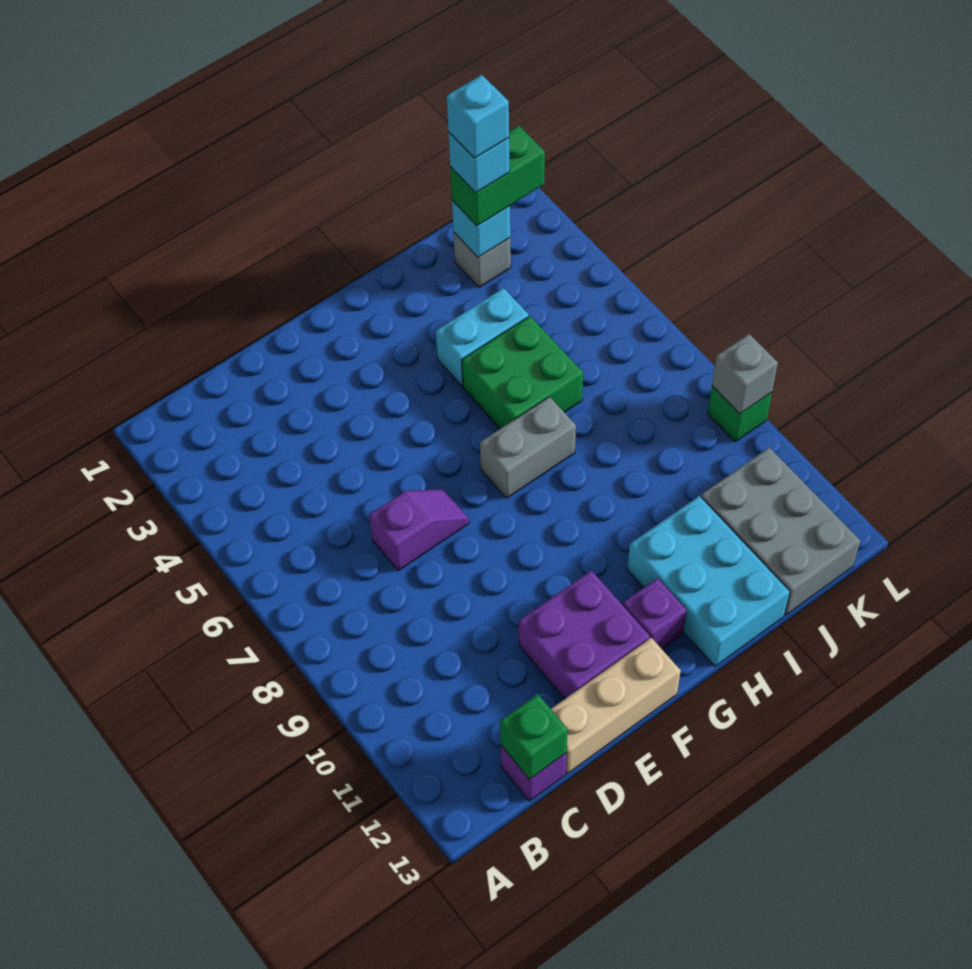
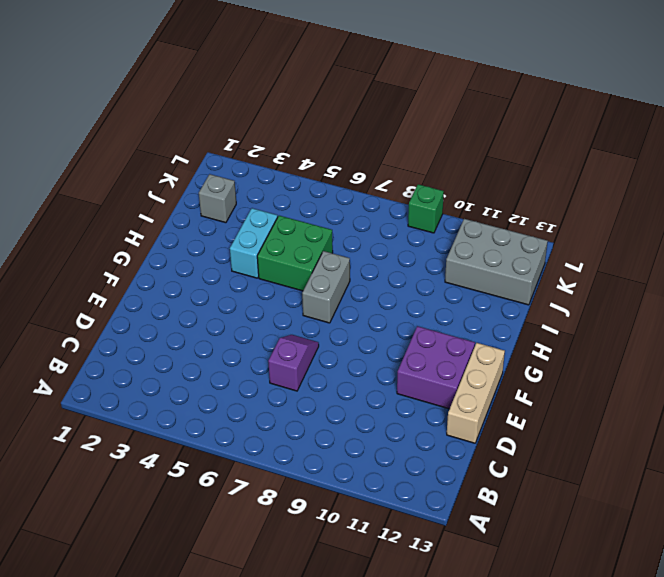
none -> purple 1x1 brick [501,746,567,801]
none -> purple 1x1 brick [623,578,687,649]
none -> cyan 2x3 brick [627,496,790,666]

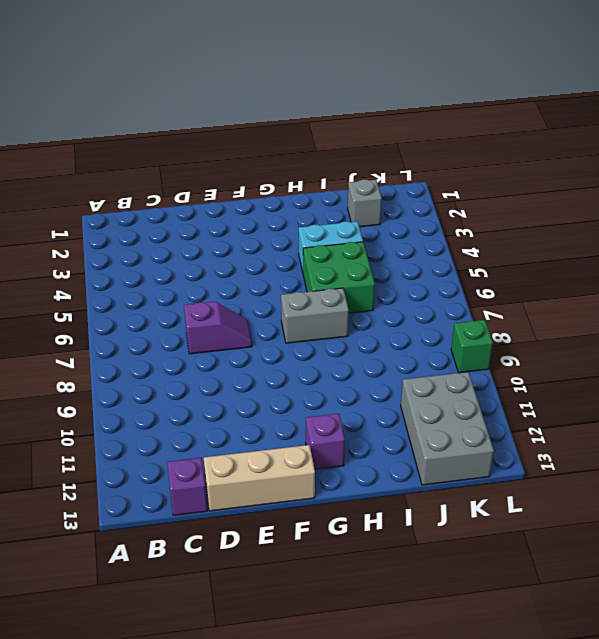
none -> purple 2x2 brick [519,570,650,699]
none -> cyan 2x3 brick [627,496,790,666]
none -> green 1x1 brick [500,694,568,779]

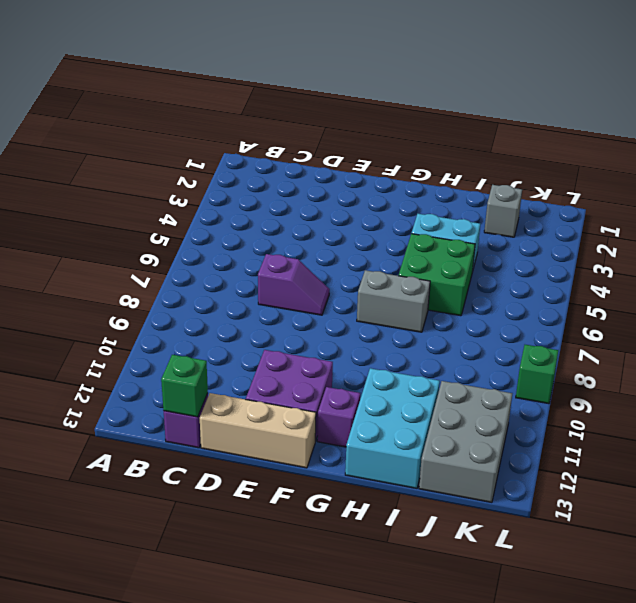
none -> cyan 1x1 brick [452,200,510,257]
none -> grey 1x1 brick [712,334,778,414]
none -> green 1x2 brick [450,126,545,226]

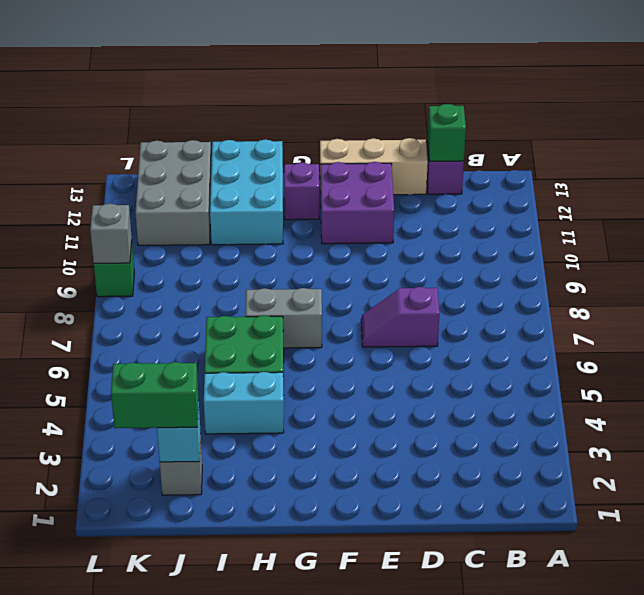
none -> cyan 1x1 brick [448,132,510,193]
none -> cyan 1x1 brick [447,75,509,158]

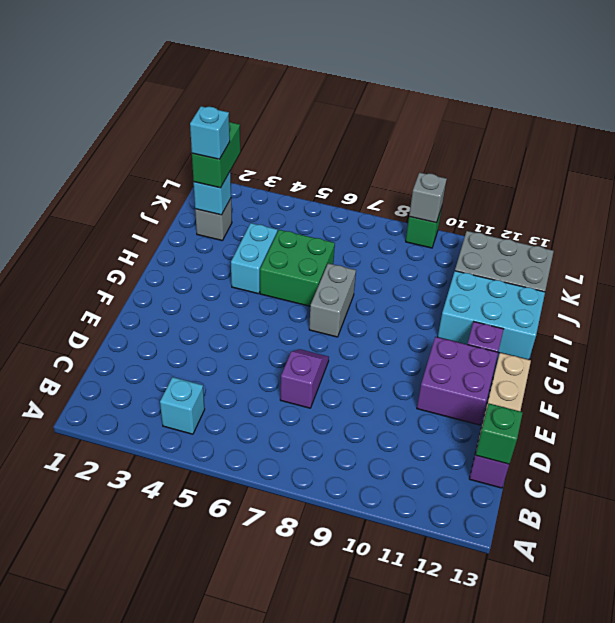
cyan 1x1 brick [160,377,205,434] -> cyan 1x1 brick moved to [447,75,509,158]

